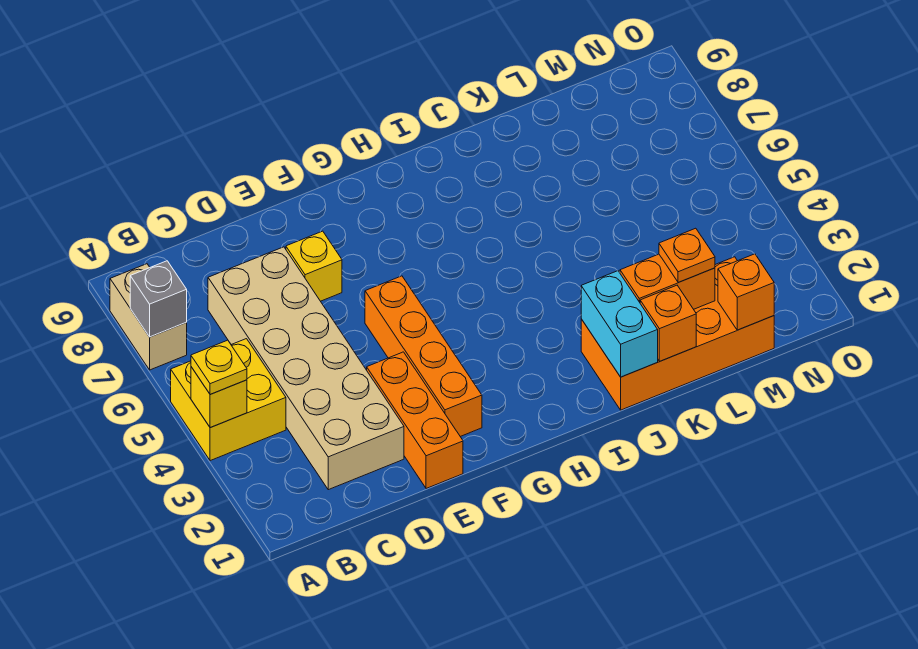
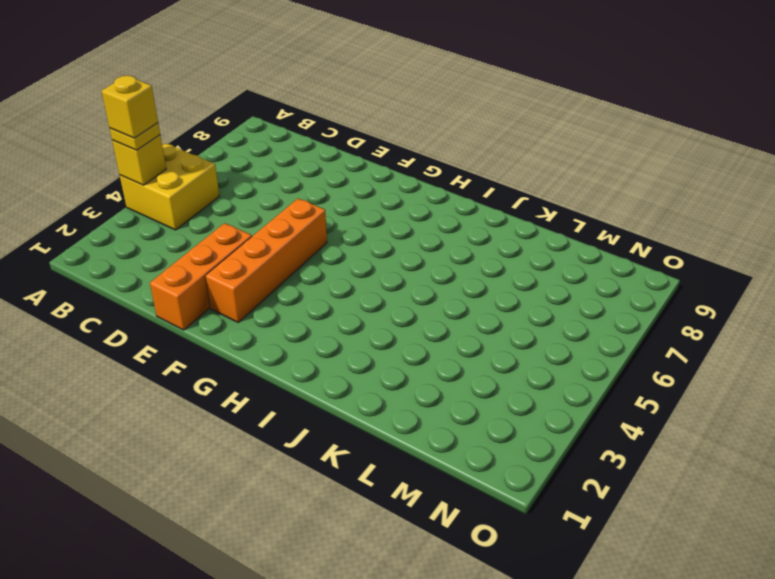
yellow 1x1 brick [102,76,158,138] -> yellow 1x1 brick moved to [286,231,342,301]
none -> tan 1x2 brick [110,264,187,370]
none -> tan 2x6 brick [208,247,404,490]
none -> orange 2x4 brick [581,257,774,410]

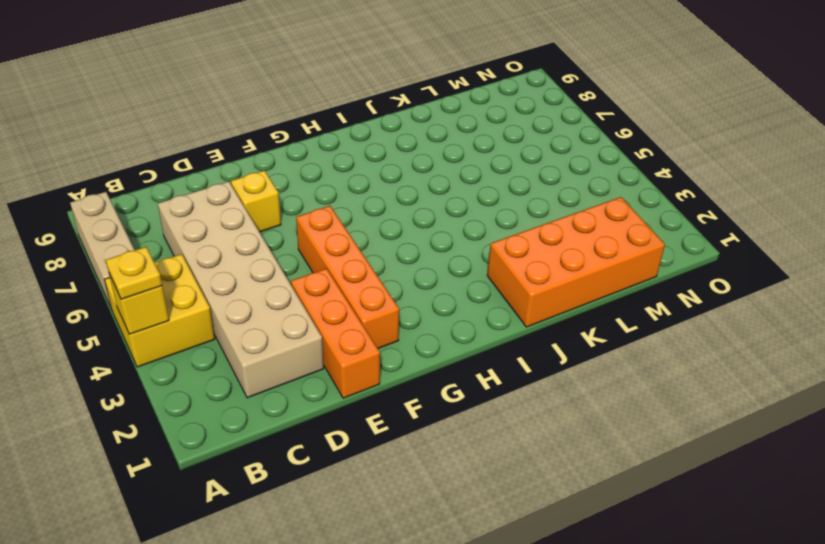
tan 1x3 brick [70,192,134,309] -> tan 1x2 brick [110,264,187,370]
none -> grey 1x1 brick [130,261,187,337]
none -> cyan 1x2 brick [581,271,658,377]
none -> orange 1x1 brick [640,285,696,361]

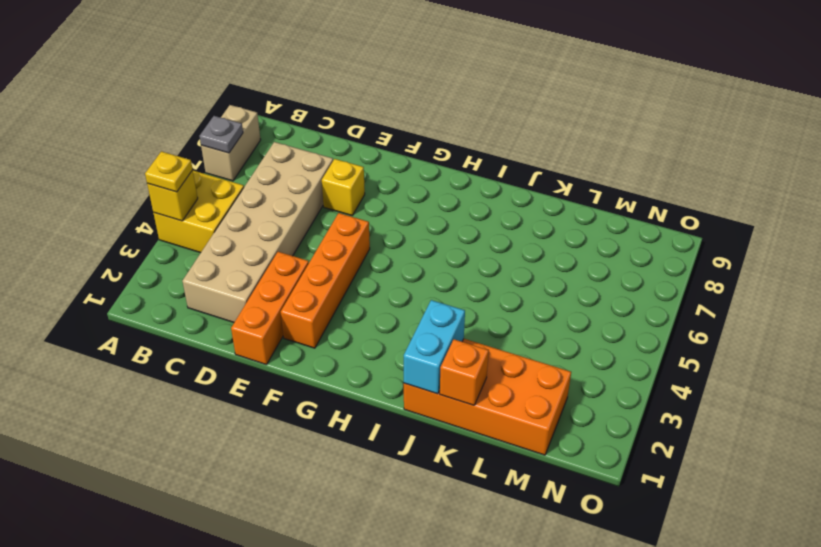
grey 1x1 plate [200,116,243,153] -> grey 1x1 brick [130,261,187,337]
none -> orange 1x2 brick [620,254,715,309]
none -> orange 1x1 brick [718,254,774,330]
none -> orange 1x1 plate [659,228,715,283]

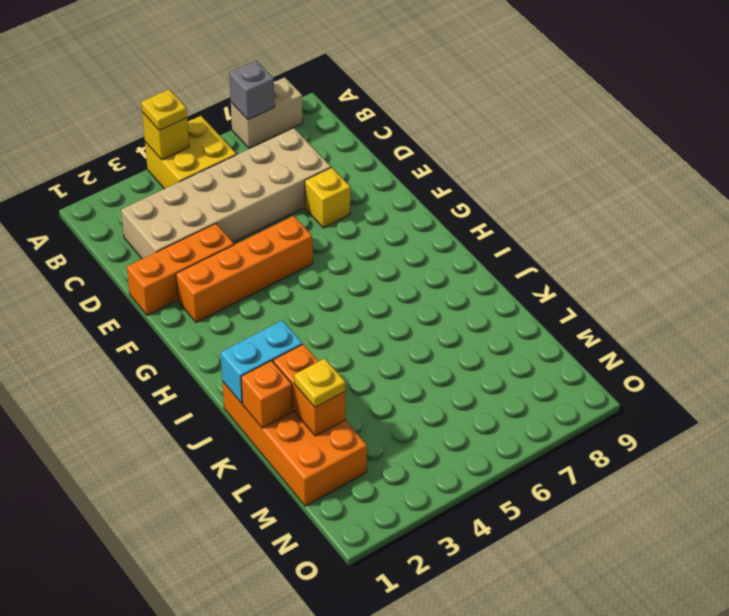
yellow 1x1 plate [294,358,345,407] -> orange 1x1 plate [659,228,715,283]
none -> orange 1x1 brick [718,254,774,330]

